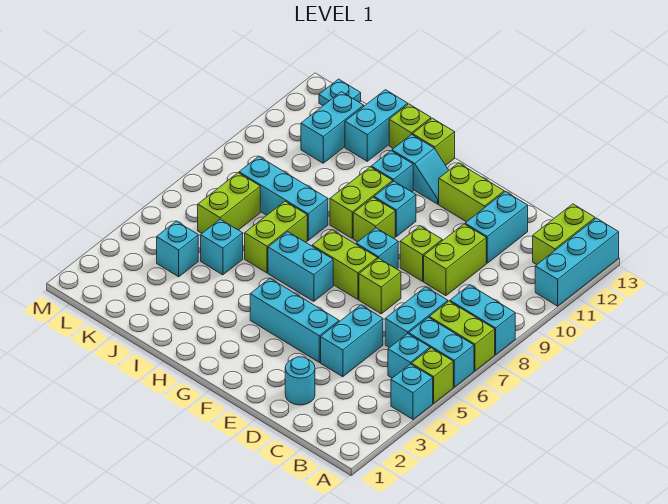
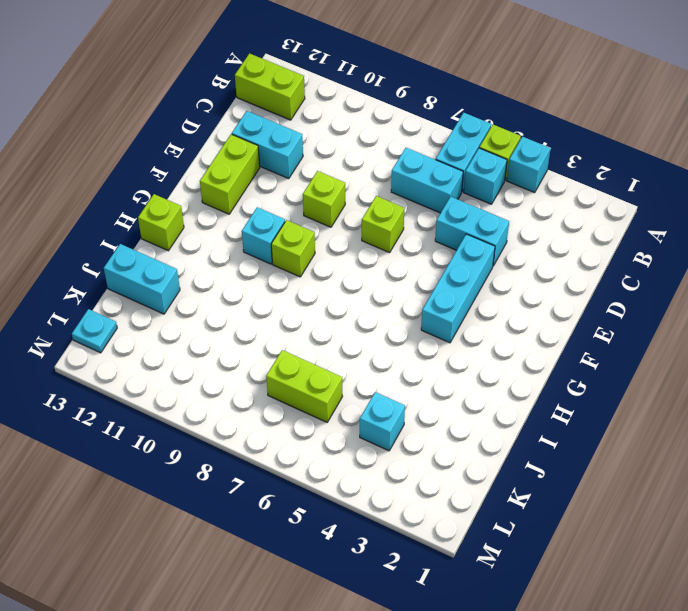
none -> lime 1x2 brick [429,301,495,371]
none -> cyan 1x2 brick [450,285,515,355]
none -> cyan 1x3 brick [535,218,619,306]
none -> cyan 1x1 round brick [285,357,315,405]

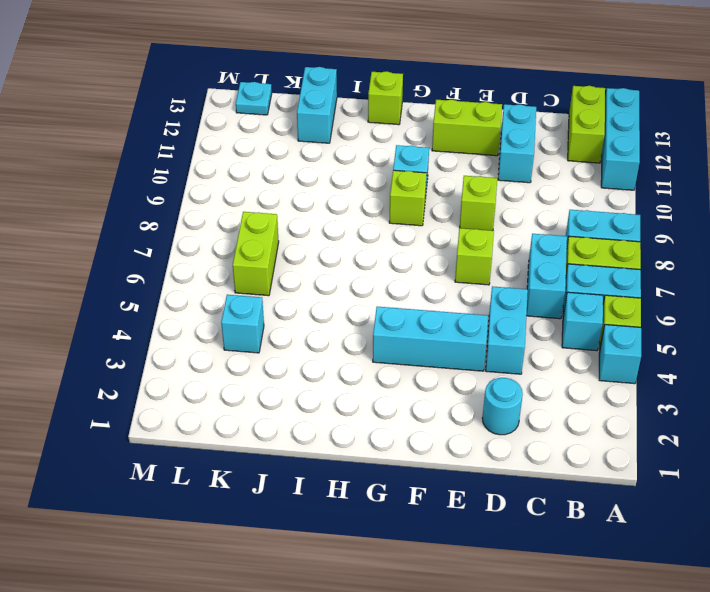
none -> lime 1x2 brick [424,224,486,296]
none -> lime 1x2 brick [312,230,378,299]
none -> cyan 1x1 brick [356,228,398,269]
none -> cyan 1x2 brick [268,232,333,301]

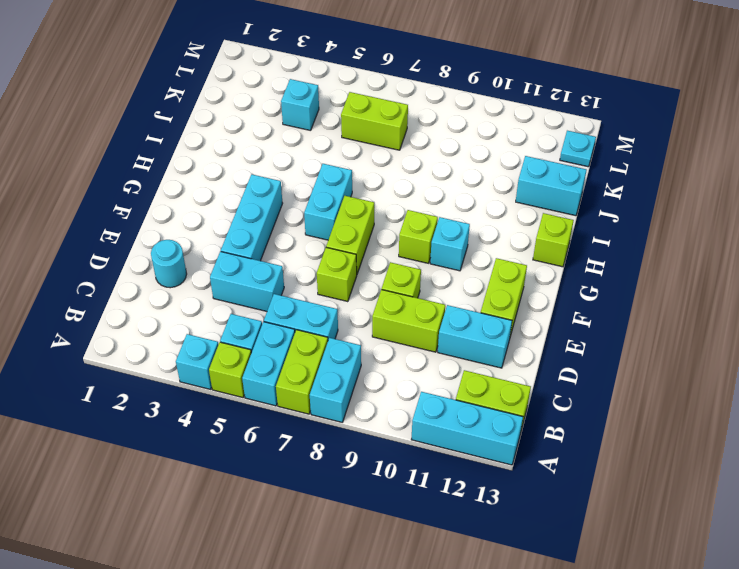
none -> cyan 1x1 brick [356,228,398,269]
none -> cyan 1x2 slope [392,134,449,204]
none -> lime 1x2 brick [330,167,393,238]
none -> cyan 1x1 brick [371,151,413,192]

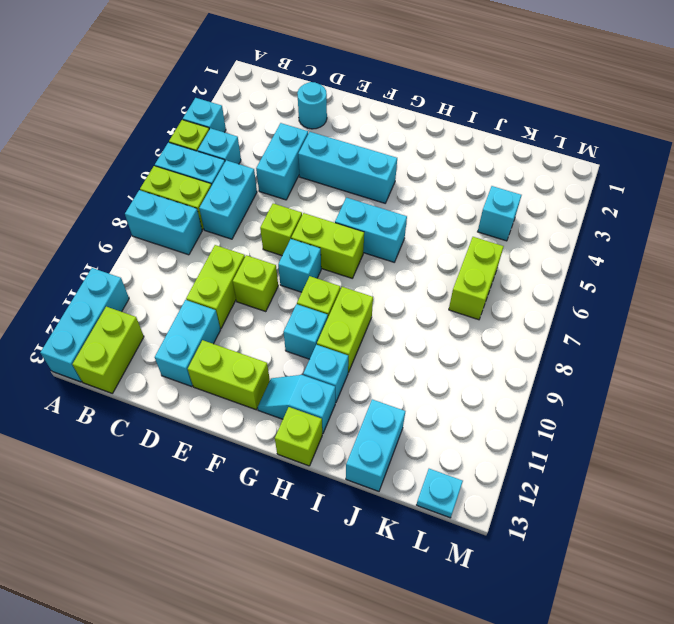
none -> lime 1x2 brick [245,201,307,273]
none -> cyan 1x3 brick [239,156,328,240]
none -> lime 1x1 brick [389,104,431,149]
none -> cyan 1x1 brick [201,219,243,275]

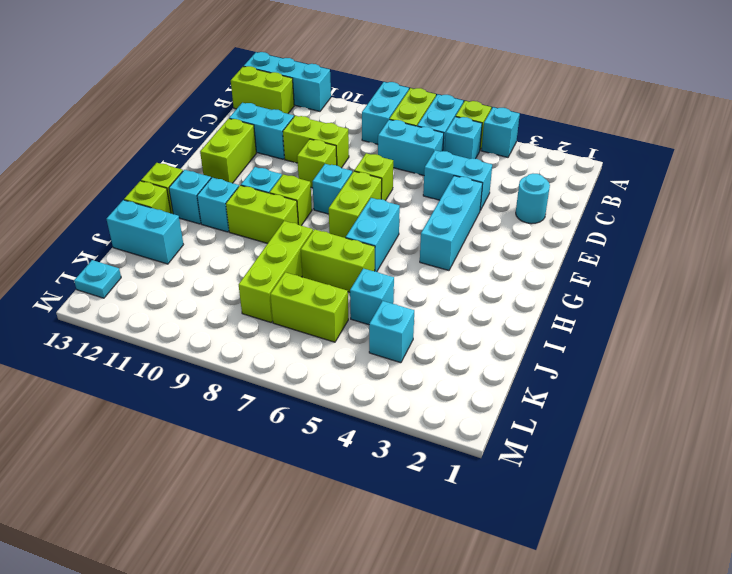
lime 1x3 brick [239,221,313,322] -> cyan 1x3 brick [239,156,328,240]
none -> cyan 1x2 brick [301,92,364,163]

